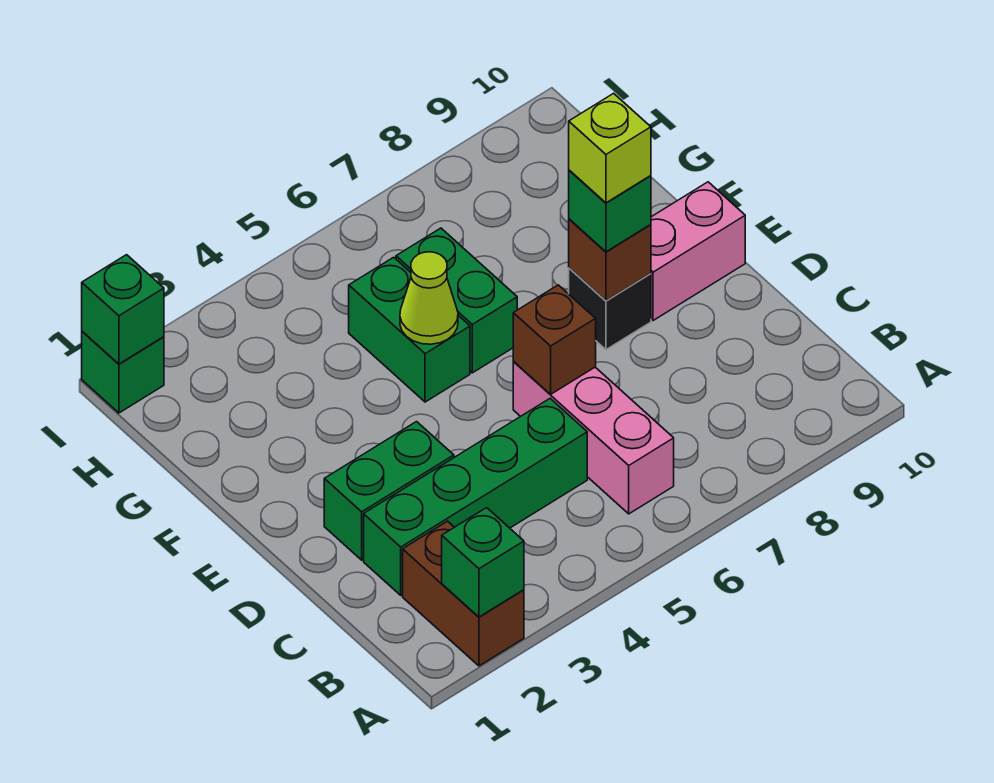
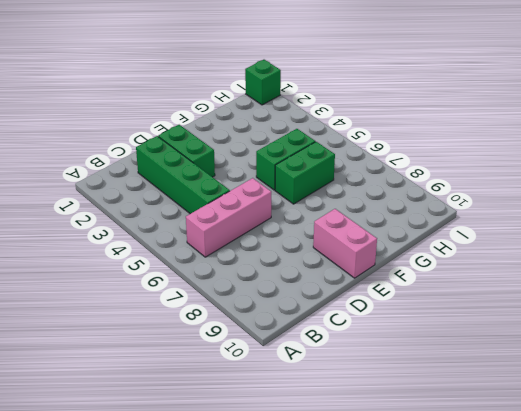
none -> brown 1x2 brick [403,521,524,666]
none -> black 1x1 brick [569,268,651,350]
none -> green 1x1 brick [442,508,524,617]

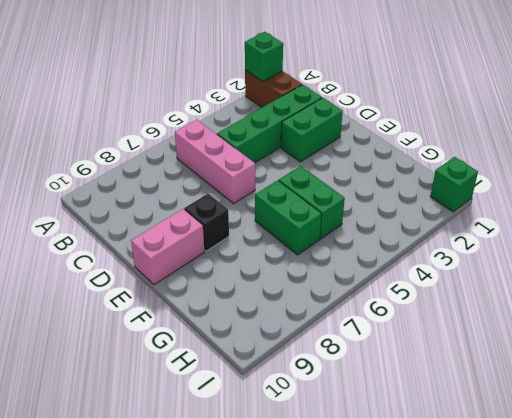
none -> brown 1x1 brick [513,285,596,394]
none -> brown 1x1 brick [569,219,651,301]
none -> lime 1x1 cone [400,252,458,344]

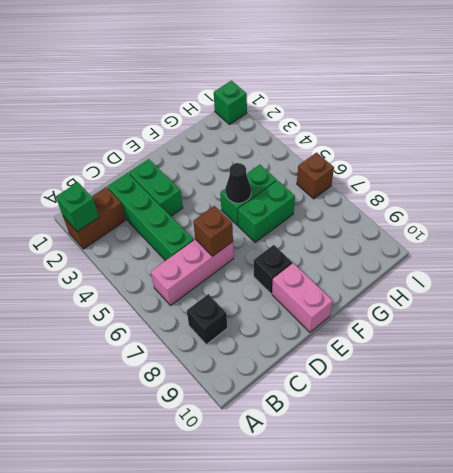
black 1x1 brick [187,294,227,344] -> none
black 1x1 cone [225,163,251,203] -> lime 1x1 cone [400,252,458,344]
brown 1x1 brick [297,153,334,199] -> brown 1x1 brick moved to [569,219,651,301]
none -> green 1x1 brick [82,255,164,364]
none -> green 1x1 brick [569,170,651,252]
none -> lime 1x1 brick [569,93,651,203]

